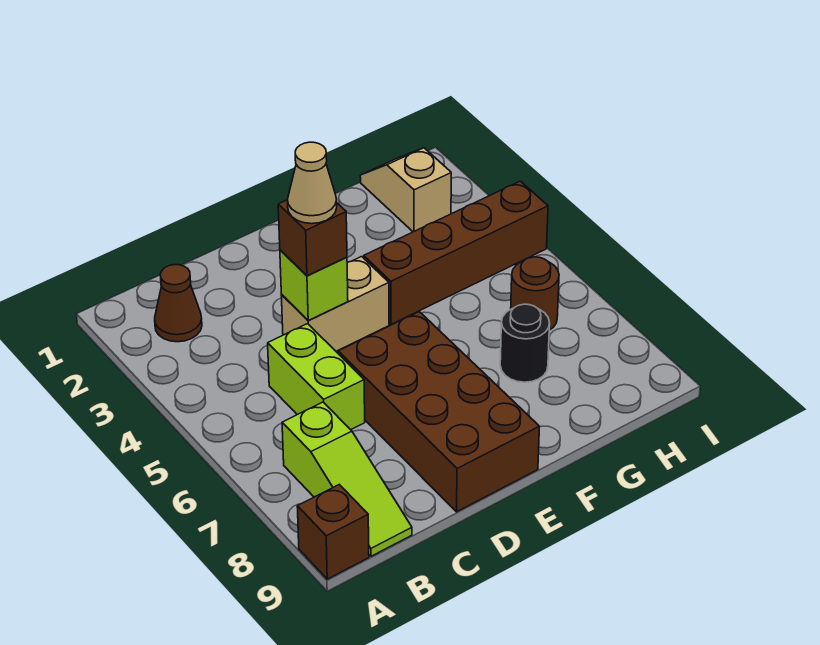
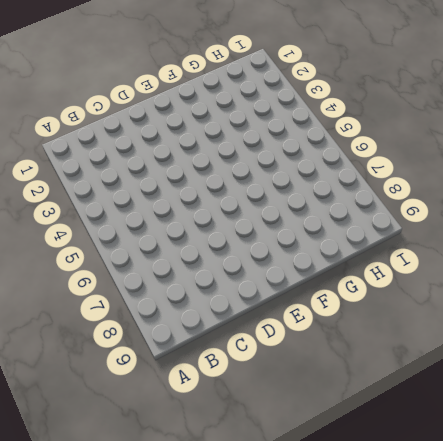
none -> brown 1x1 brick [297,485,369,579]
none -> brown 1x1 cone [155,265,202,342]
none -> lime 1x3 slope [282,402,412,556]

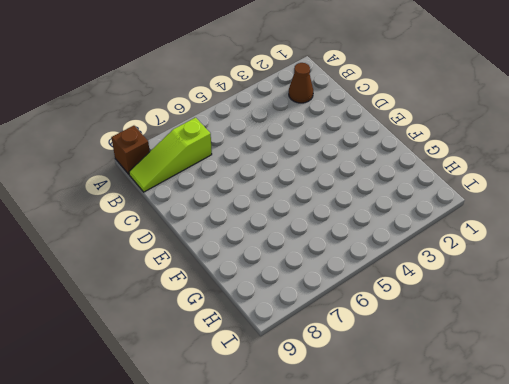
none -> lime 1x2 brick [268,324,365,430]
none -> tan 1x2 brick [281,257,389,351]
none -> brown 2x4 brick [338,312,540,512]

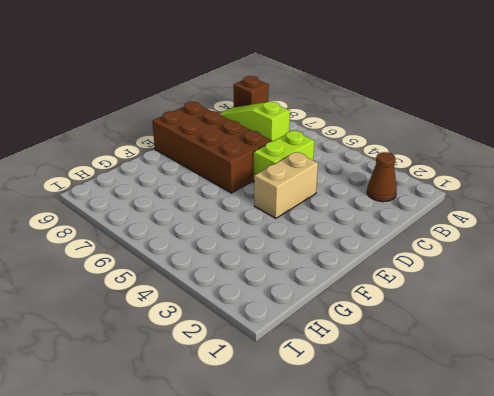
lime 1x2 brick [254,131,314,176] -> lime 1x2 brick turned to [268,324,365,430]
none -> brown 1x4 brick [364,181,548,324]
none -> black 1x1 round brick [500,304,550,382]
none -> tan 1x2 slope [360,148,451,232]

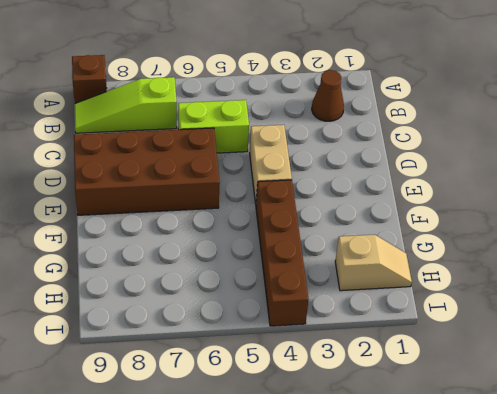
none -> black 1x1 round brick [500,304,550,382]
none -> brown 1x1 round brick [511,257,559,330]
none -> lime 1x1 brick [280,250,348,320]

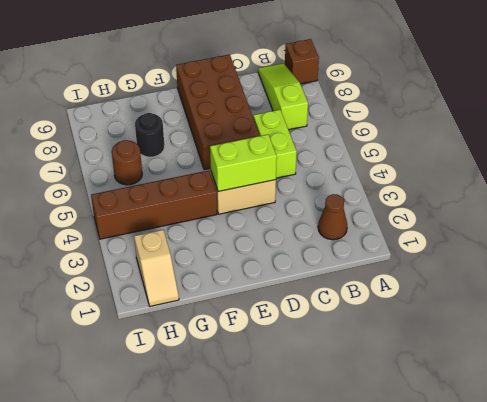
lime 1x2 brick [210,134,277,192] -> lime 1x1 brick [280,250,348,320]
none -> brown 1x1 brick [278,200,347,276]
none -> tan 1x1 cone [288,142,337,224]

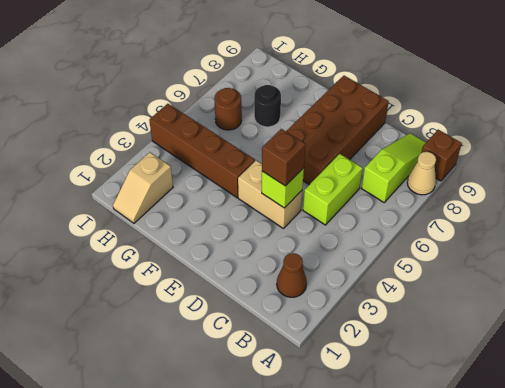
tan 1x1 cone [407,152,436,195] -> tan 1x1 cone moved to [288,142,337,224]

